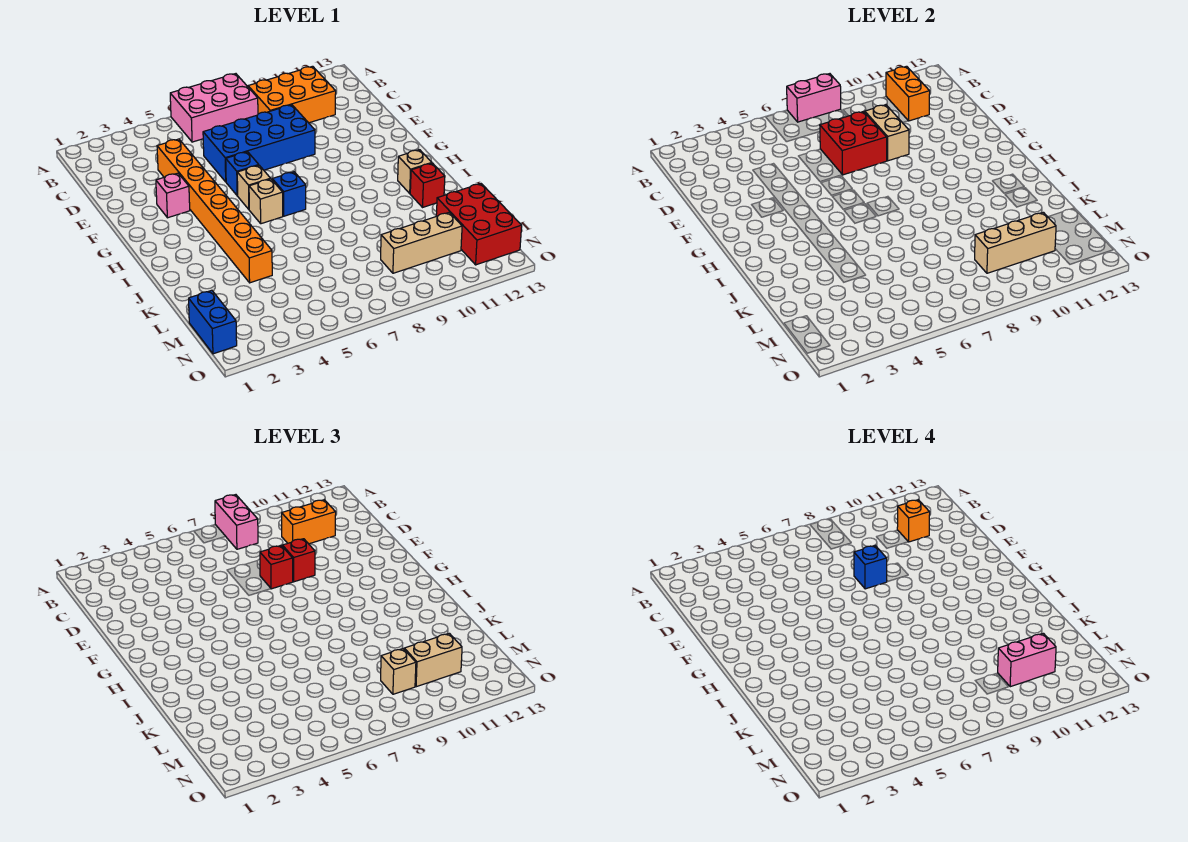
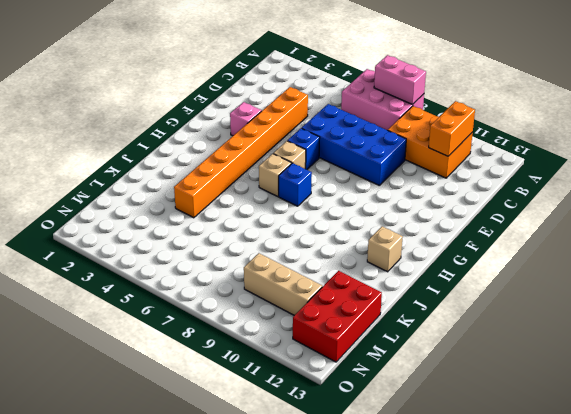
none -> red 1x1 brick [410,163,445,207]
none -> blue 1x2 brick [189,290,237,354]
none -> red 2x2 brick [820,111,887,175]

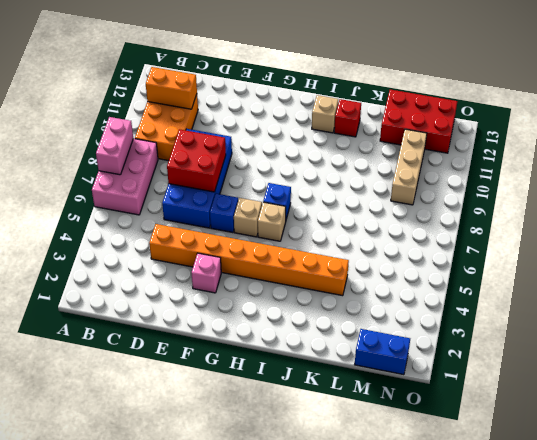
none -> tan 1x2 brick [865,105,909,161]
none -> tan 1x3 brick [975,212,1056,273]
none -> pink 1x2 brick [215,495,258,549]

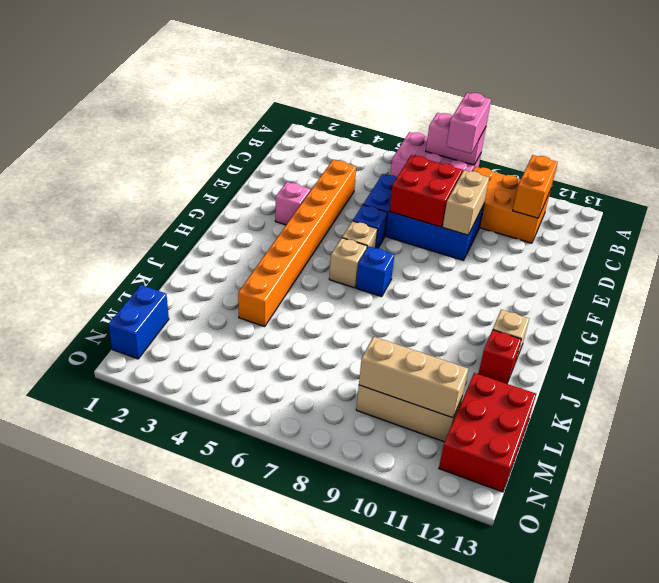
none -> orange 1x2 brick [282,500,336,544]
none -> red 1x1 brick [260,546,293,589]
none -> red 1x1 brick [282,539,315,582]

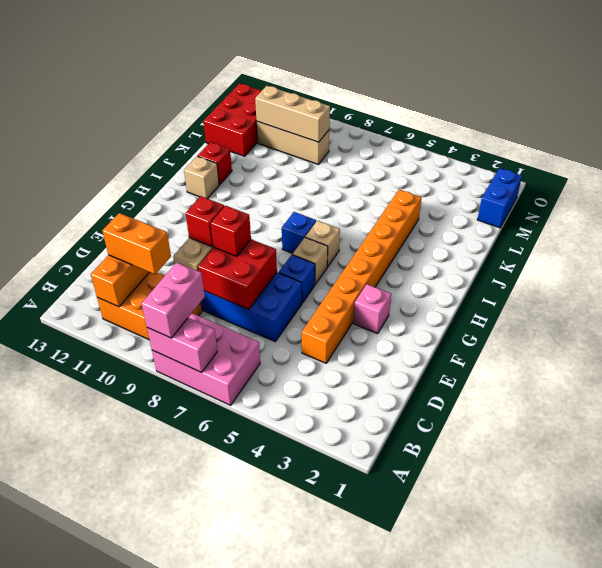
none -> tan 1x1 brick [381,649,416,694]
none -> tan 1x2 brick [404,633,462,687]
none -> orange 1x1 brick [897,500,930,542]

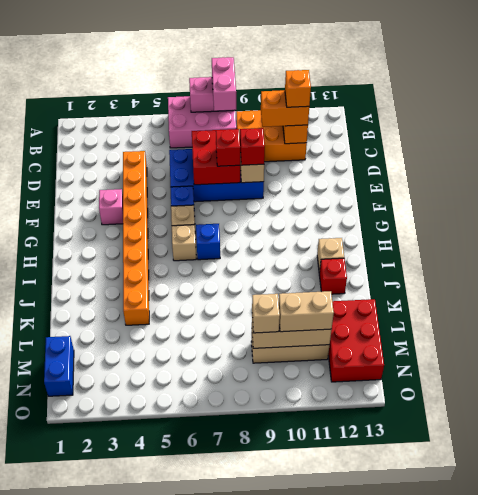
none -> blue 1x1 brick [854,546,887,589]
none -> pink 1x2 brick [998,633,1056,687]

